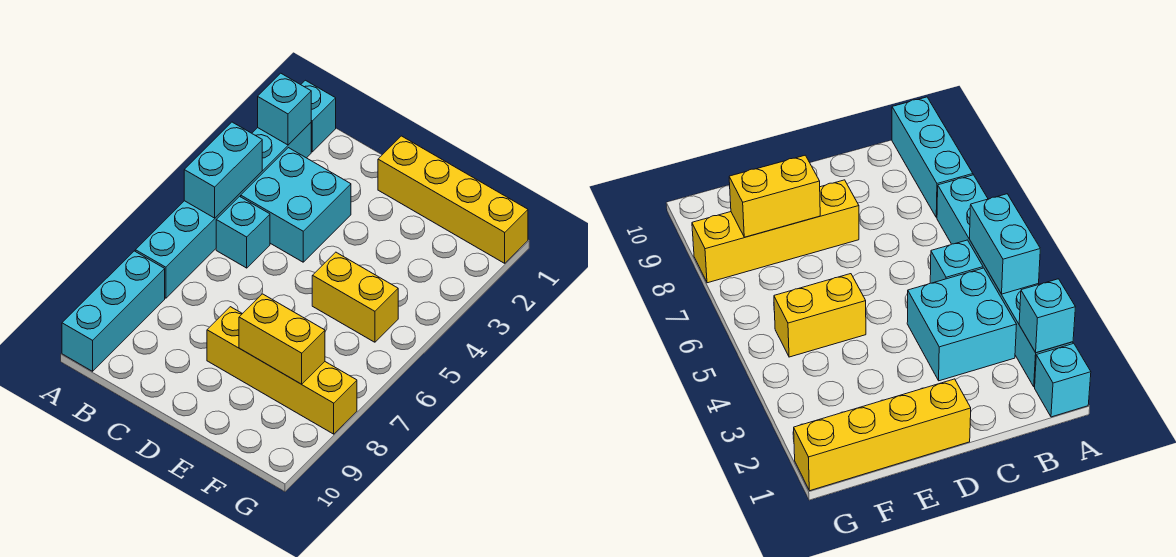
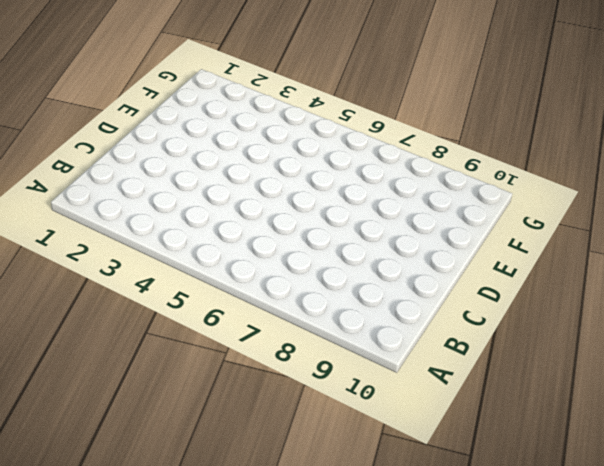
none -> cyan 1x1 brick [301,80,336,152]
none -> cyan 1x6 brick [135,123,311,298]

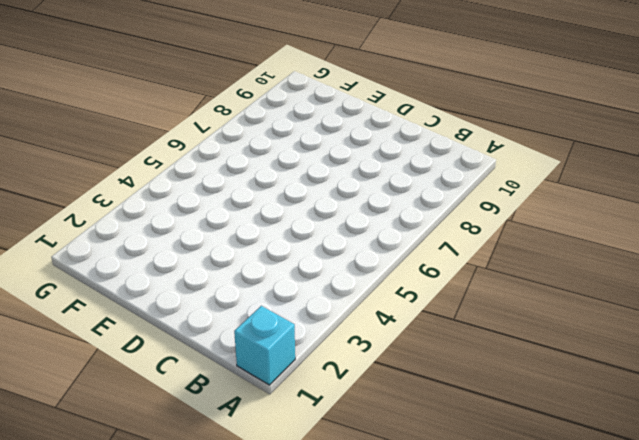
none -> cyan 1x6 brick [135,123,311,298]
none -> cyan 1x3 brick [62,251,165,371]

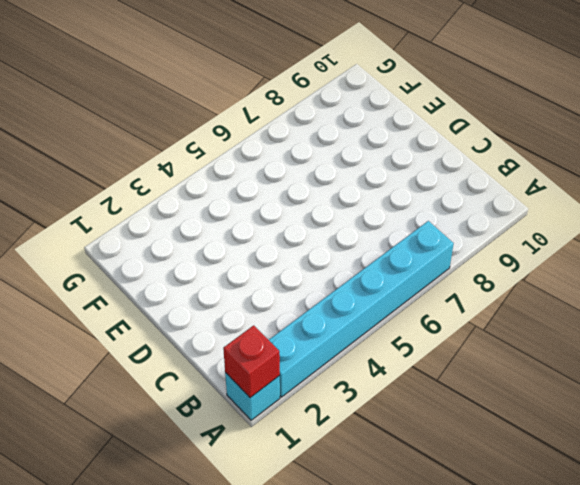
red 1x1 brick [223,325,280,398] -> none
none -> cyan 1x3 brick [62,251,165,371]
none -> cyan 2x2 brick [241,148,351,262]

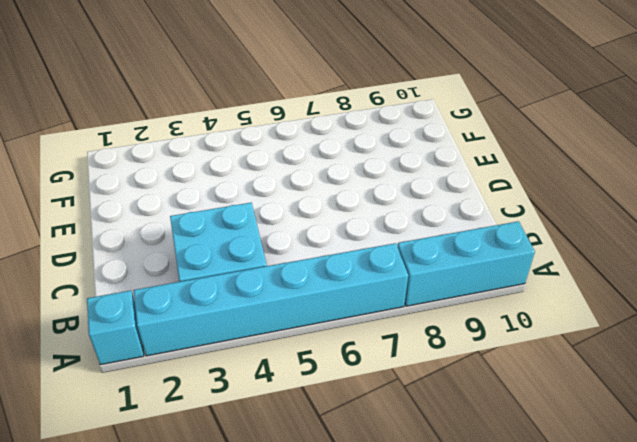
none -> cyan 1x1 brick [216,196,270,268]
none -> yellow 1x4 brick [378,136,528,263]

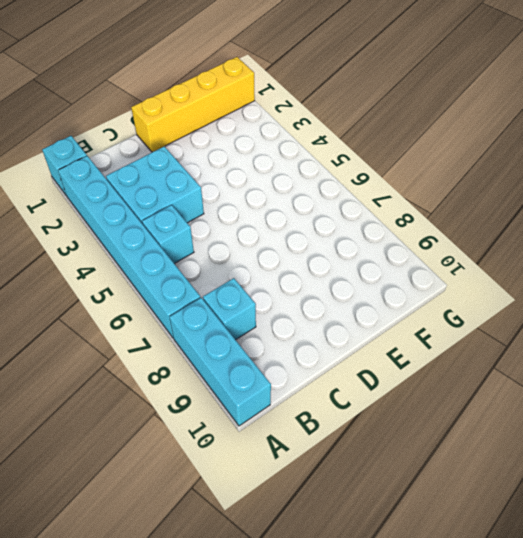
cyan 1x1 brick [203,278,256,340] -> cyan 1x1 brick moved to [258,73,311,145]
none -> yellow 1x4 brick [207,307,357,434]
none -> yellow 1x2 brick [312,252,398,342]

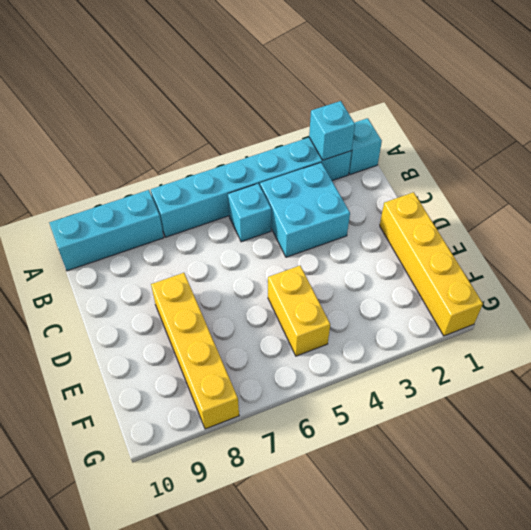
none -> cyan 1x2 brick [184,122,262,218]
none -> yellow 1x2 brick [239,294,325,384]

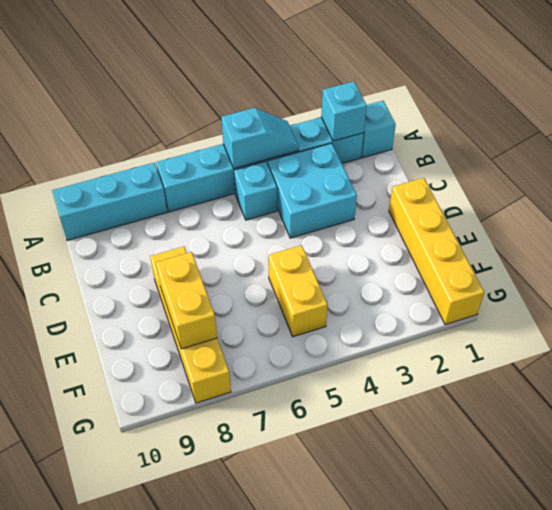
cyan 1x2 slope [221,108,299,168] -> cyan 1x2 brick [184,122,262,218]

